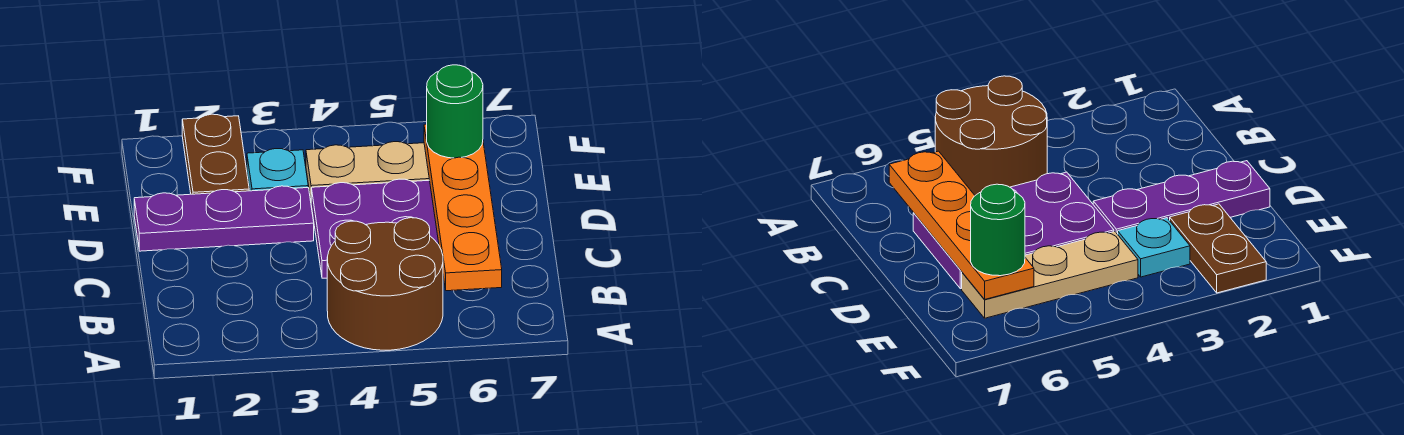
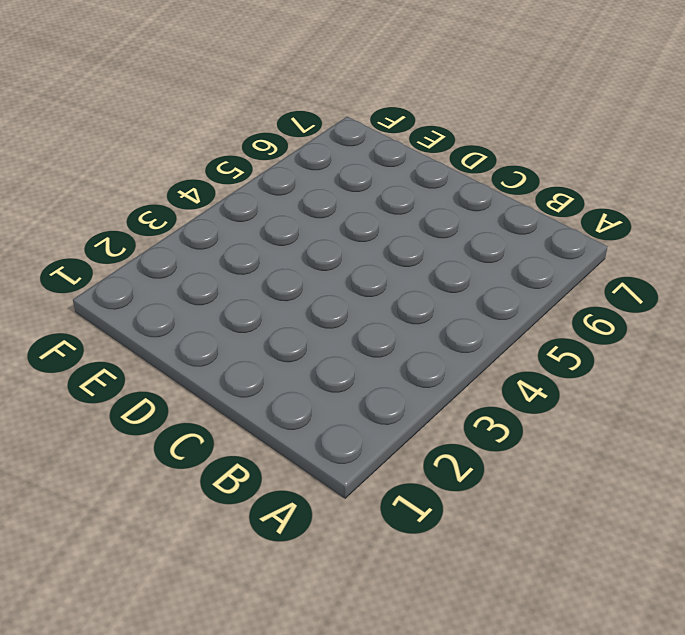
none -> brown 2x2 round brick [327,218,443,350]
none -> purple 2x3 plate [311,179,439,278]

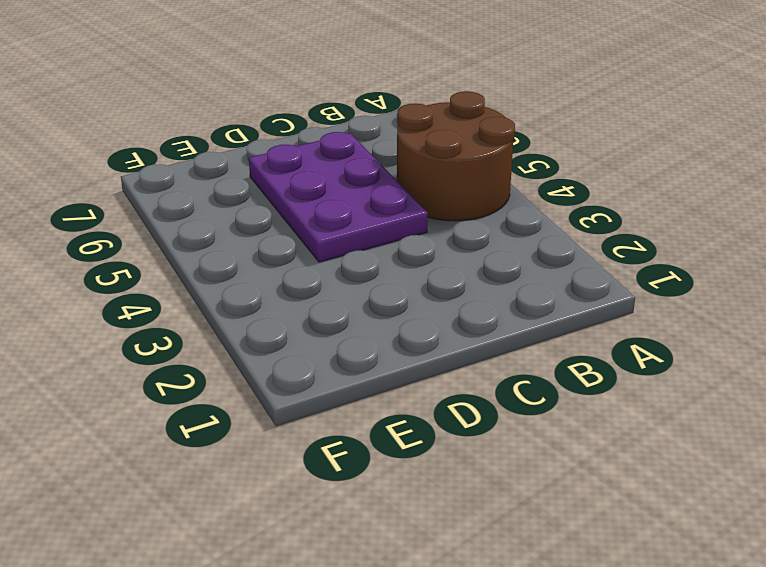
none -> purple 1x3 plate [134,186,314,251]
none -> brown 1x2 plate [182,114,249,194]

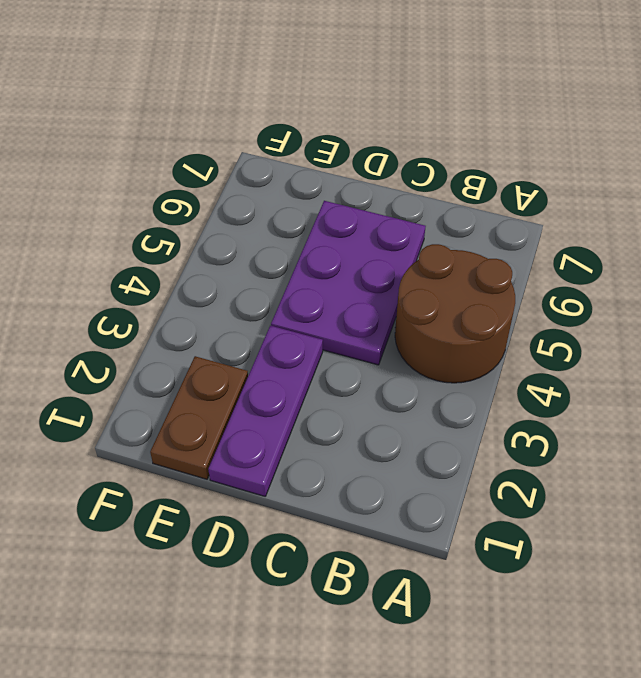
brown 1x2 plate [150,356,248,479] -> brown 1x2 plate turned to [182,114,249,194]
none -> cyan 1x1 plate [247,149,308,191]
none -> tan 1x3 plate [306,142,429,199]

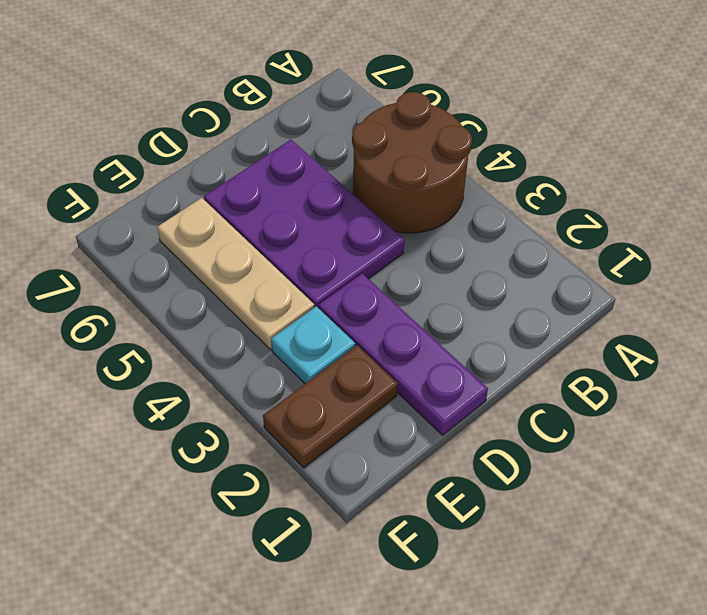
none -> orange 1x4 plate [424,124,502,291]
none -> green 1x1 round brick [427,65,483,158]

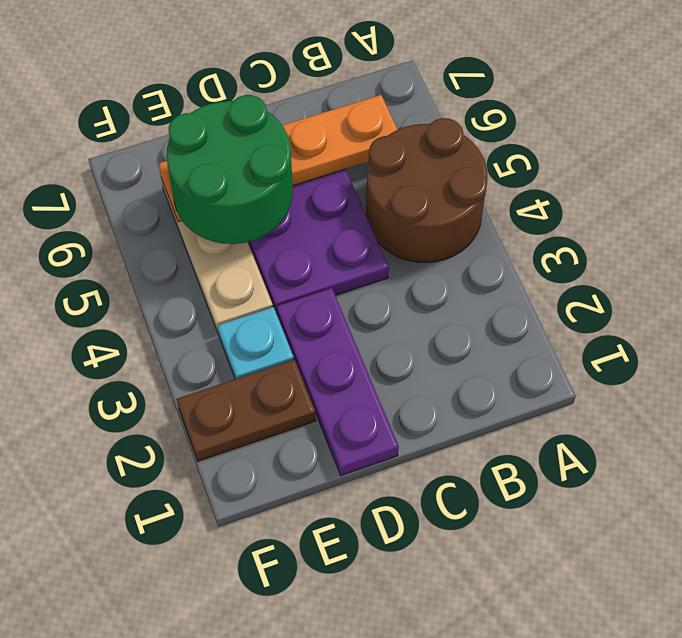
green 2x2 round brick [167,95,293,244] -> green 1x1 round brick [427,65,483,158]

